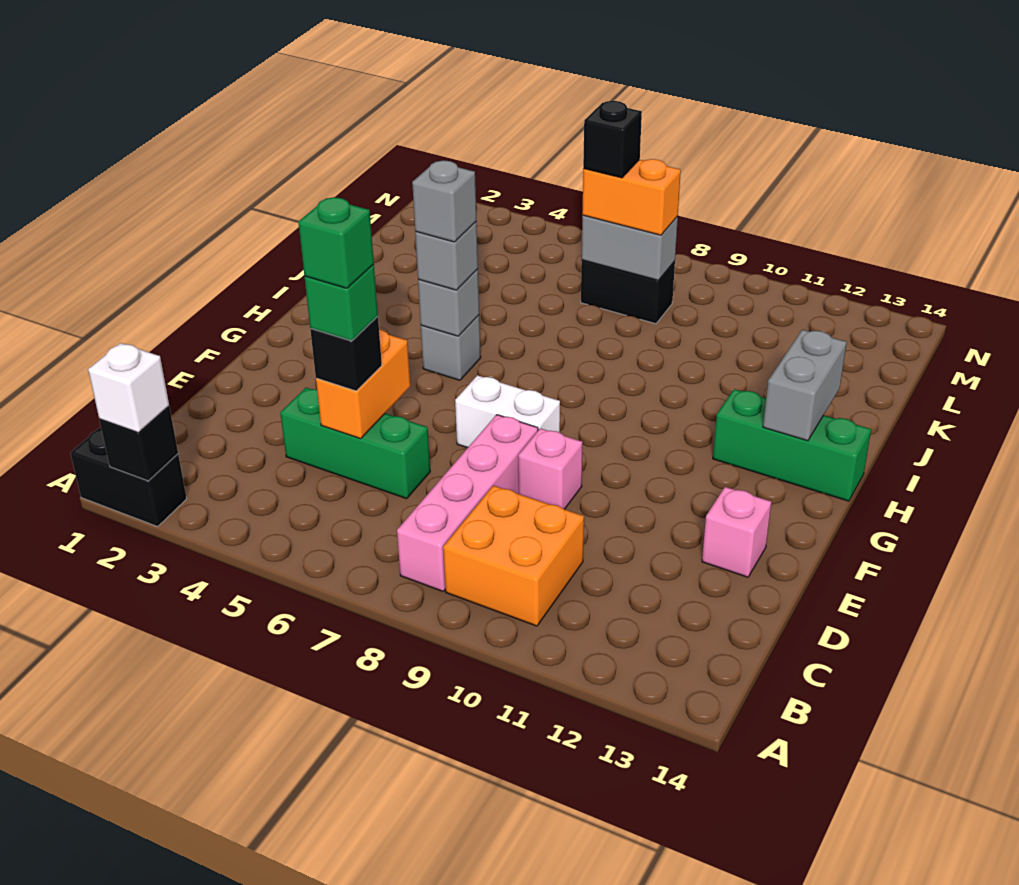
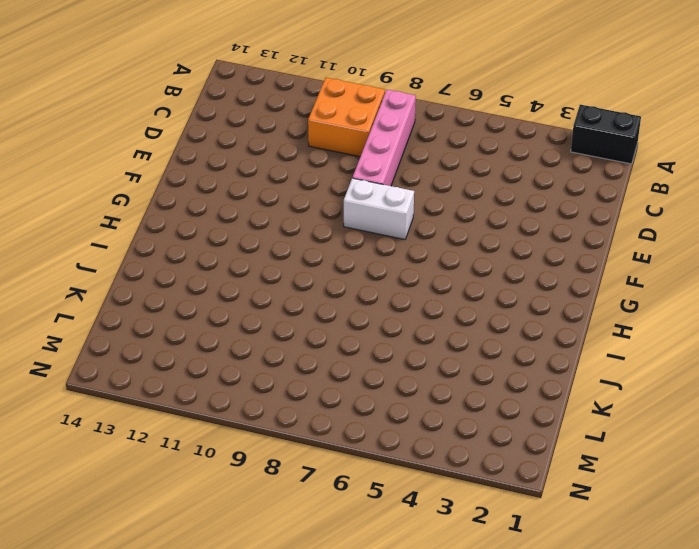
none -> green 1x3 brick [280,388,430,499]
none -> pink 1x1 brick [518,428,583,509]
none -> pink 1x1 brick [702,487,771,577]

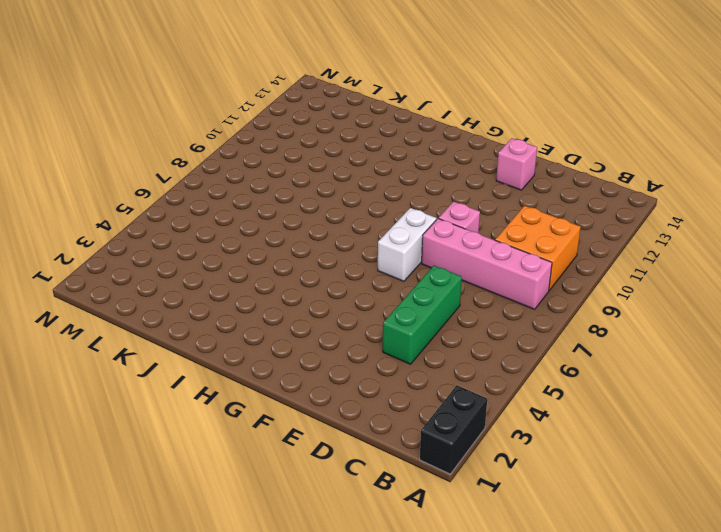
none -> grey 1x1 brick [421,315,481,380]
none -> green 1x3 brick [713,389,871,501]
none -> black 1x2 brick [581,260,675,324]

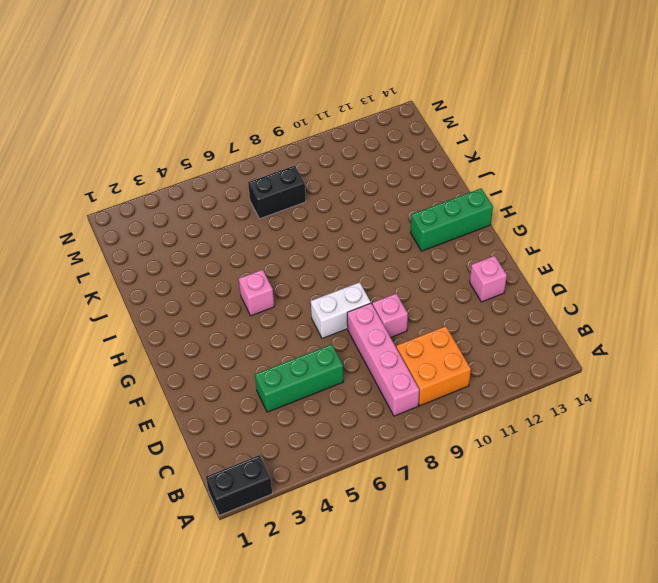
pink 1x1 brick [239,270,274,316] -> grey 1x1 brick [421,315,481,380]
none -> black 1x1 brick [99,406,178,481]
none -> orange 1x2 brick [316,330,410,439]
none -> grey 1x1 brick [418,269,479,336]

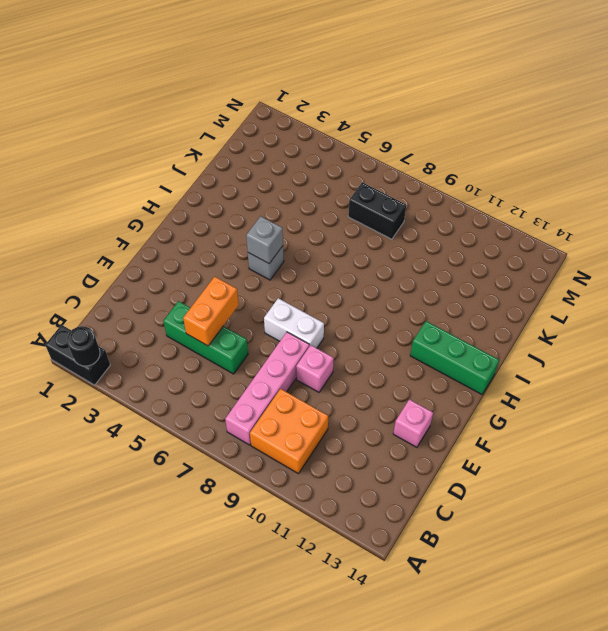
black 1x1 round brick [67,326,100,366] -> black 1x1 brick [99,406,178,481]
none -> grey 1x2 brick [763,330,847,441]
none -> grey 1x2 brick [582,215,678,280]
none -> white 1x1 brick [88,343,169,433]

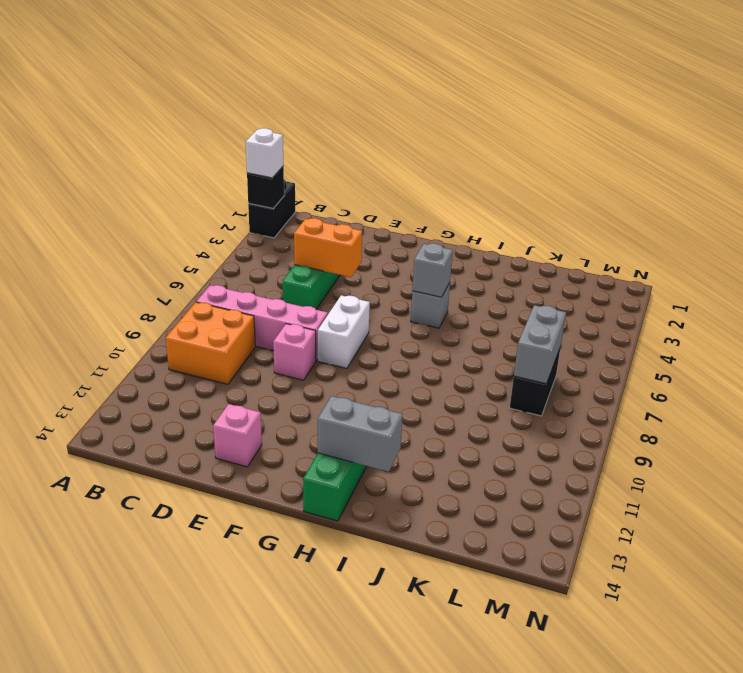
none -> black 1x1 brick [310,316,382,391]
none -> grey 1x1 brick [415,222,478,290]
none -> orange 1x2 brick [582,159,681,235]

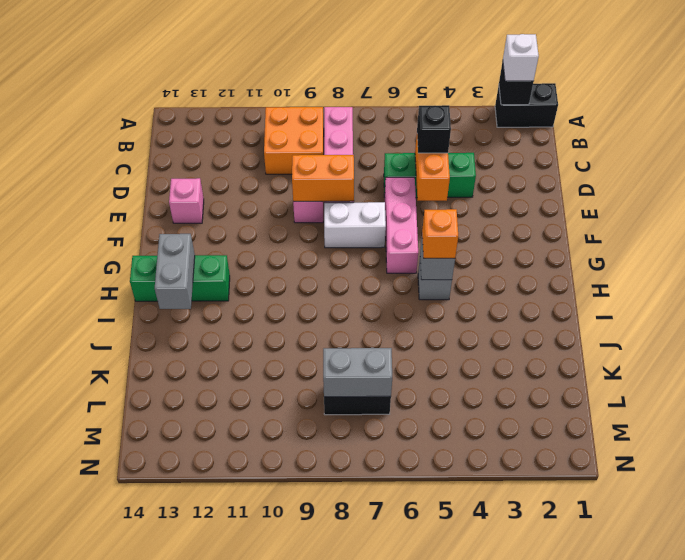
pink 1x3 brick [385,177,418,273] -> none
orange 1x2 brick [292,155,354,202] -> orange 1x2 brick moved to [582,159,681,235]
orange 1x1 brick [422,209,458,258] -> grey 1x1 brick [415,222,478,290]
none -> green 1x1 brick [305,264,378,341]
none -> grey 1x1 brick [412,160,477,242]
none -> black 1x1 brick [583,101,642,178]

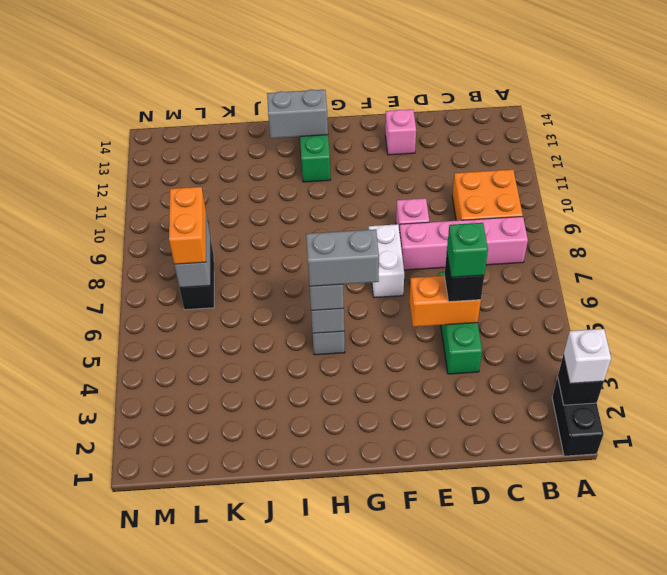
grey 1x2 brick [306,229,379,286] -> grey 1x1 brick [412,160,477,242]
none -> black 1x1 brick [583,101,642,178]
none -> green 1x1 brick [298,197,374,288]

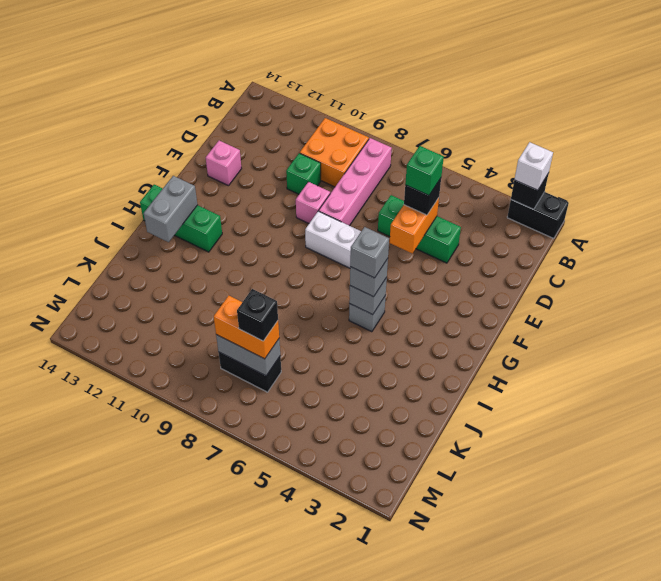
green 1x1 brick [286,153,321,194] -> green 1x1 brick moved to [298,197,374,288]

